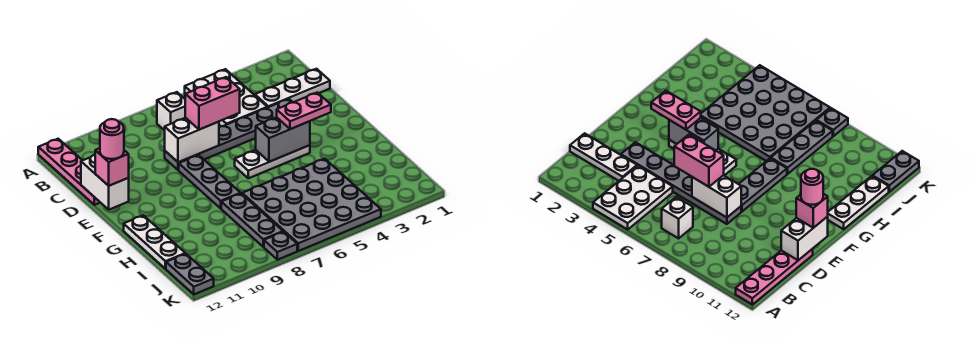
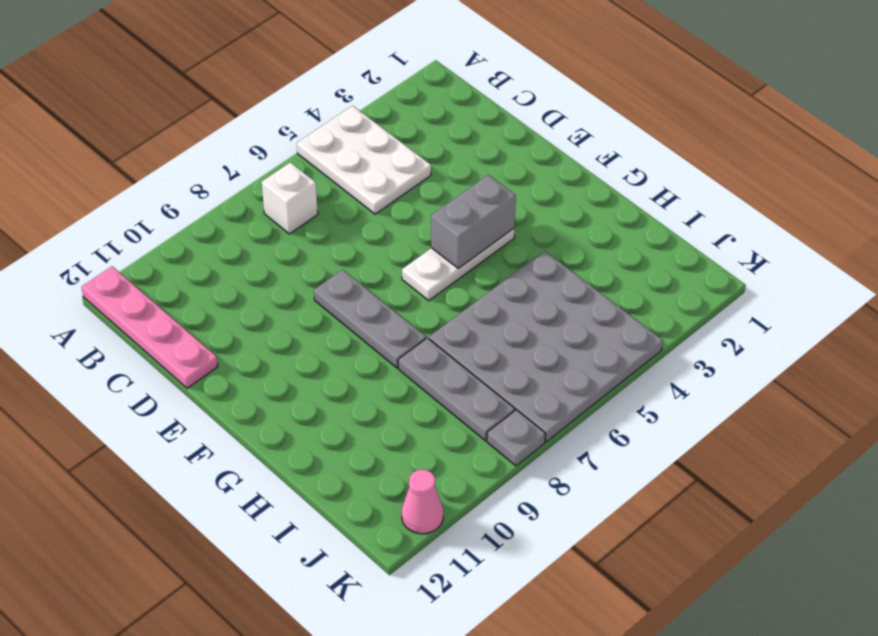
pink 1x1 cone [402,470,443,534] -> none
none -> white 1x3 plate [255,69,330,108]
none -> grey 1x6 plate [165,99,292,170]
none -> white 1x3 plate [124,215,185,269]

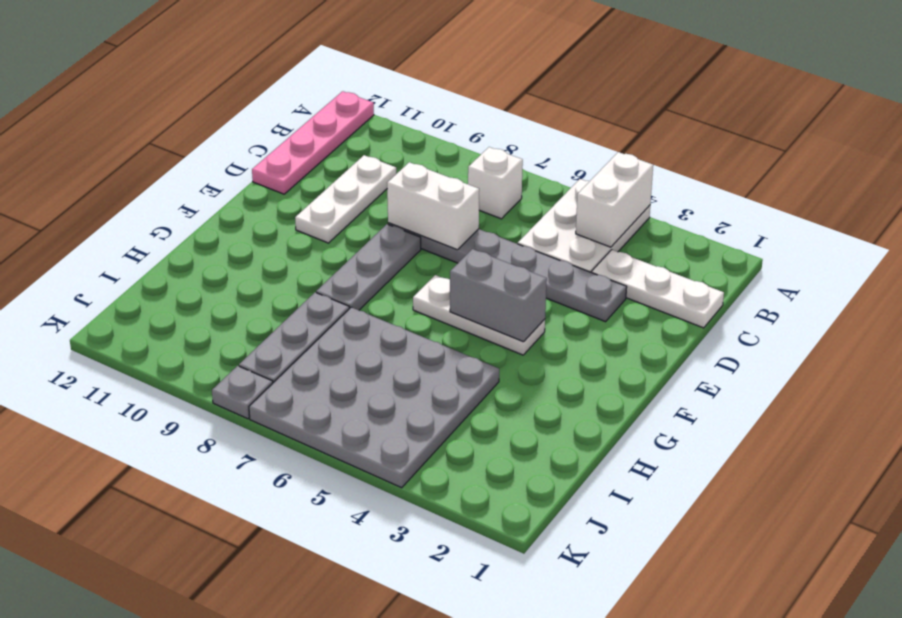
white 1x2 brick [576,152,653,247] -> white 1x2 brick moved to [81,155,129,210]
white 1x3 plate [295,155,396,243] -> white 1x3 plate moved to [124,215,185,269]
none -> grey 1x2 plate [166,254,214,294]
none -> pink 1x2 brick [185,77,240,130]
none -> pink 1x1 brick [95,148,129,186]

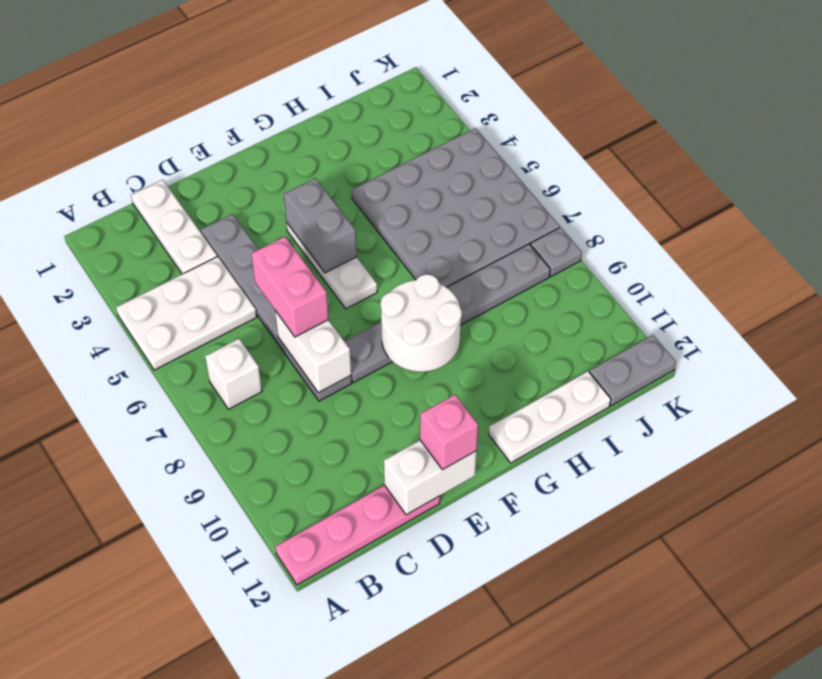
white 2x2 round brick [380,274,462,372] -> none
none -> pink 1x2 plate [277,93,331,129]
none -> pink 1x1 round brick [100,119,124,159]

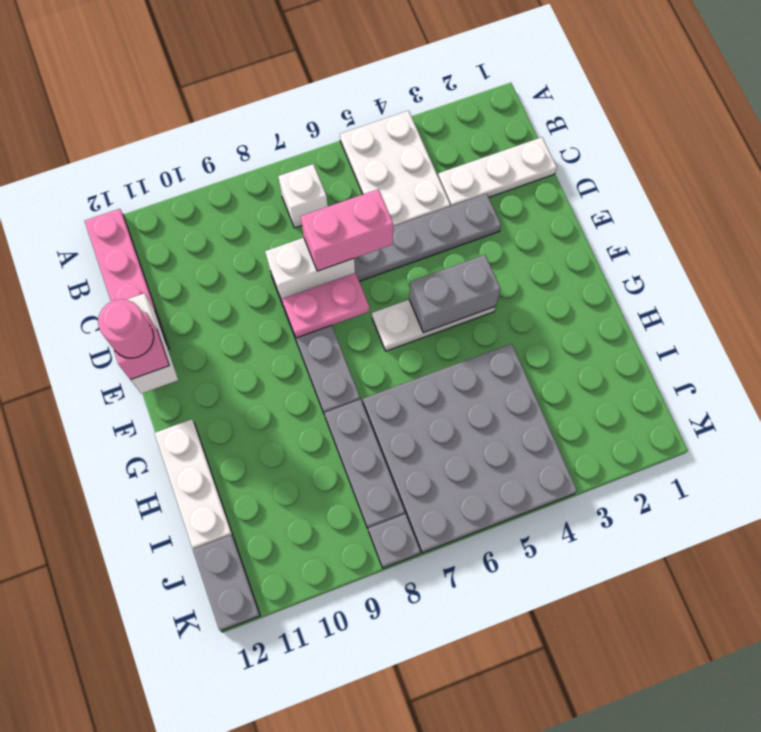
pink 1x2 plate [282,273,369,338] -> pink 1x2 plate moved to [277,93,331,129]

